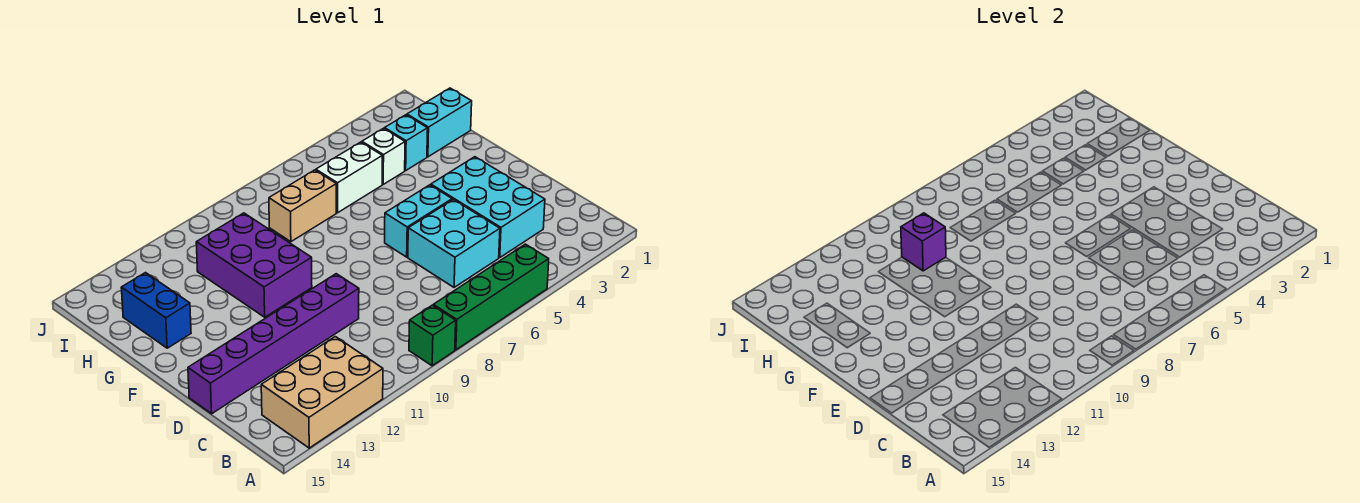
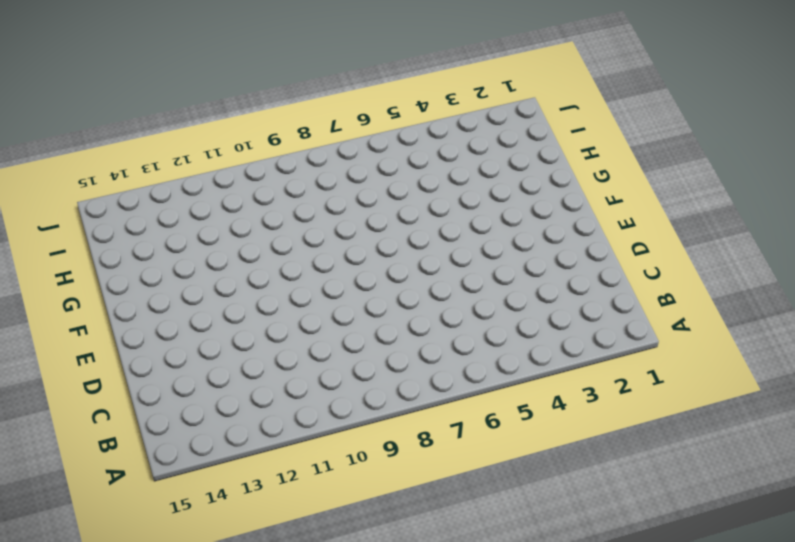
none -> green 1x4 brick [433,244,549,350]
none -> green 1x1 brick [409,305,456,366]
none -> tan 2x3 brick [261,337,383,448]

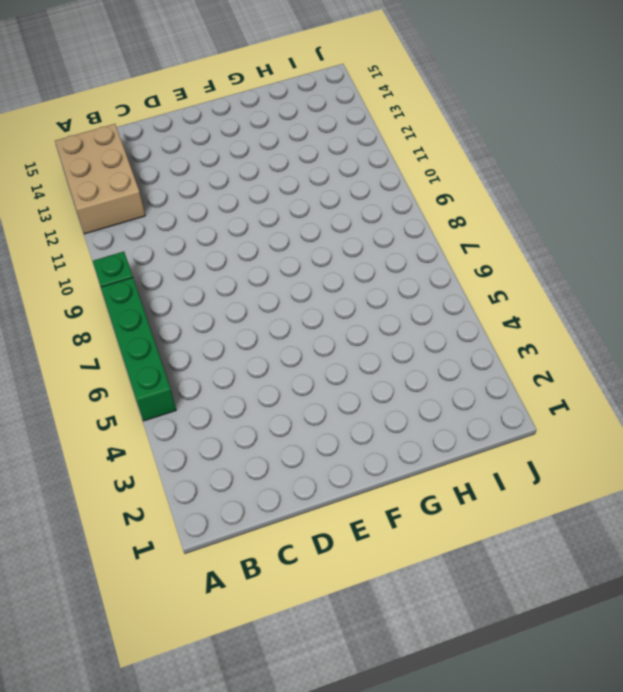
none -> cyan 2x3 brick [431,157,545,257]
none -> cyan 2x2 brick [408,199,500,287]
none -> purple 1x6 brick [188,274,359,414]

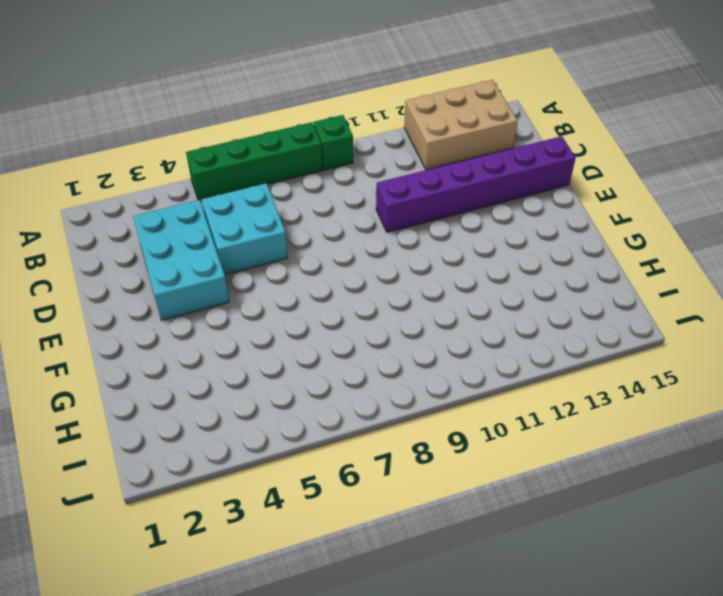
none -> cyan 1x2 brick [385,185,452,257]
none -> purple 2x3 brick [196,213,312,317]
none -> blue 1x2 brick [121,273,191,348]

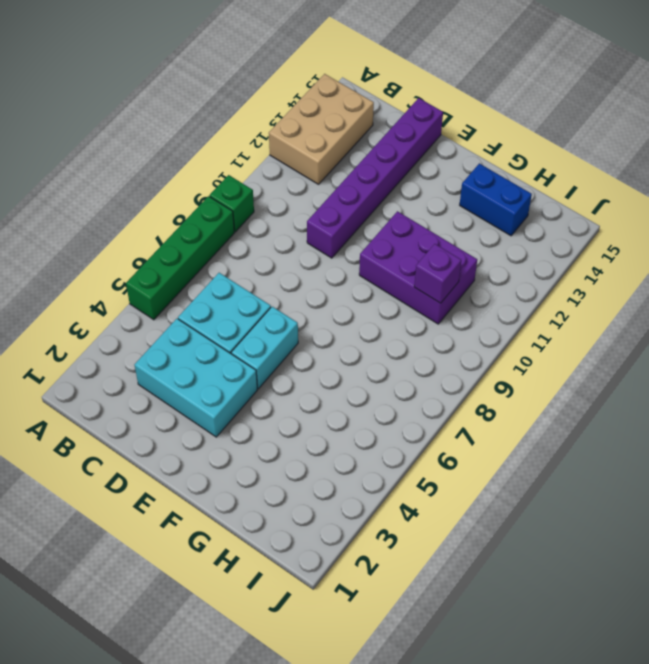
none -> cyan 1x2 brick [407,88,472,157]
none -> cyan 1x1 brick [385,115,428,170]
none -> white 1x1 brick [362,128,405,184]

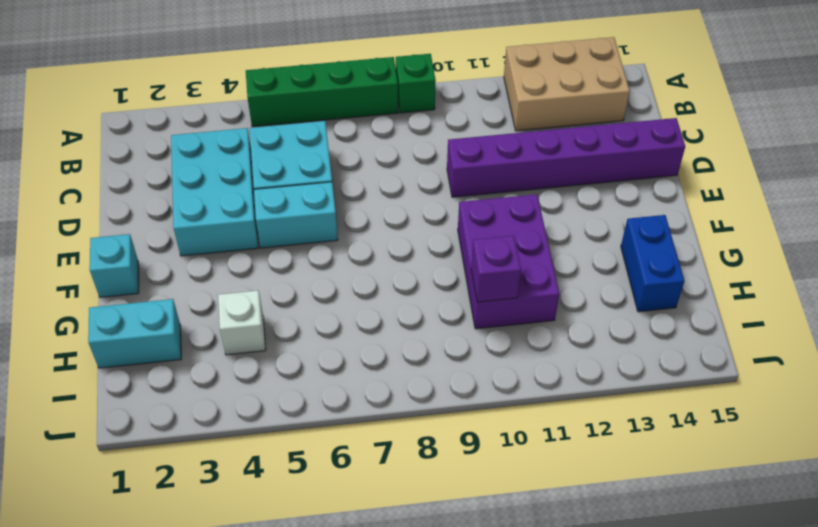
cyan 1x1 brick [90,234,139,297] -> cyan 1x1 brick moved to [385,115,428,170]
none -> white 1x2 brick [316,142,382,213]
none -> tan 1x2 brick [269,170,336,242]

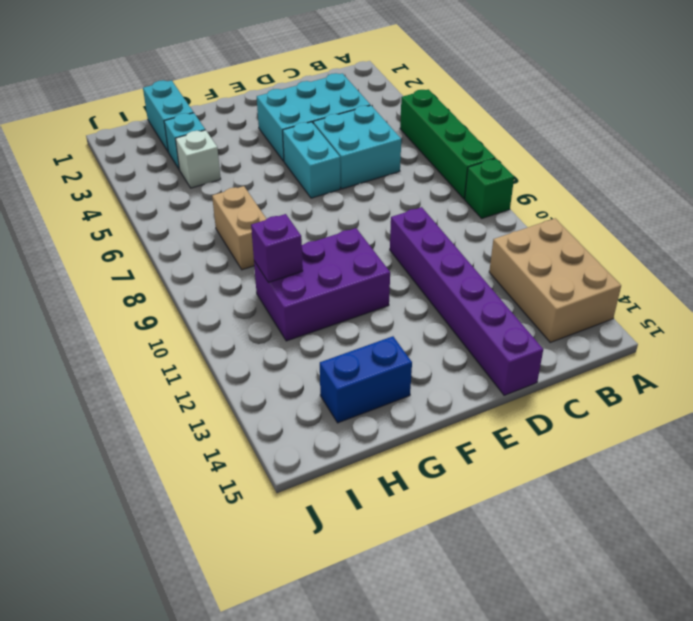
none -> white 1x2 brick [316,142,382,213]

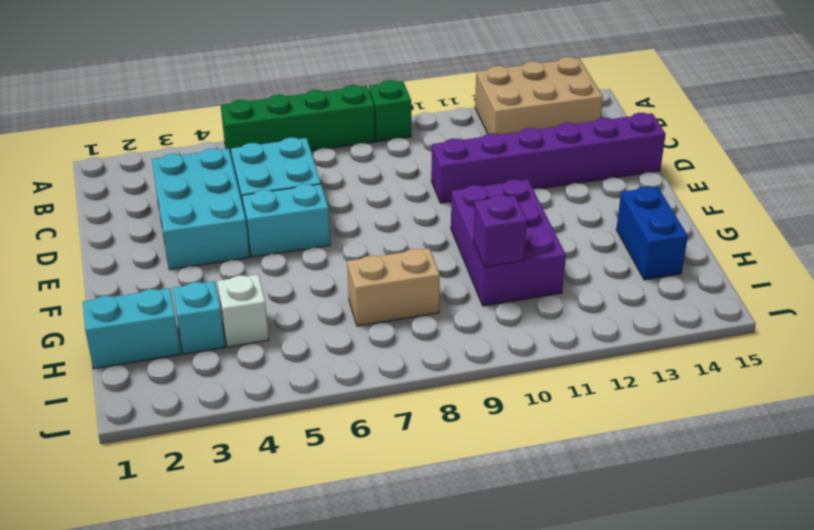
none -> white 1x2 brick [316,142,382,213]

